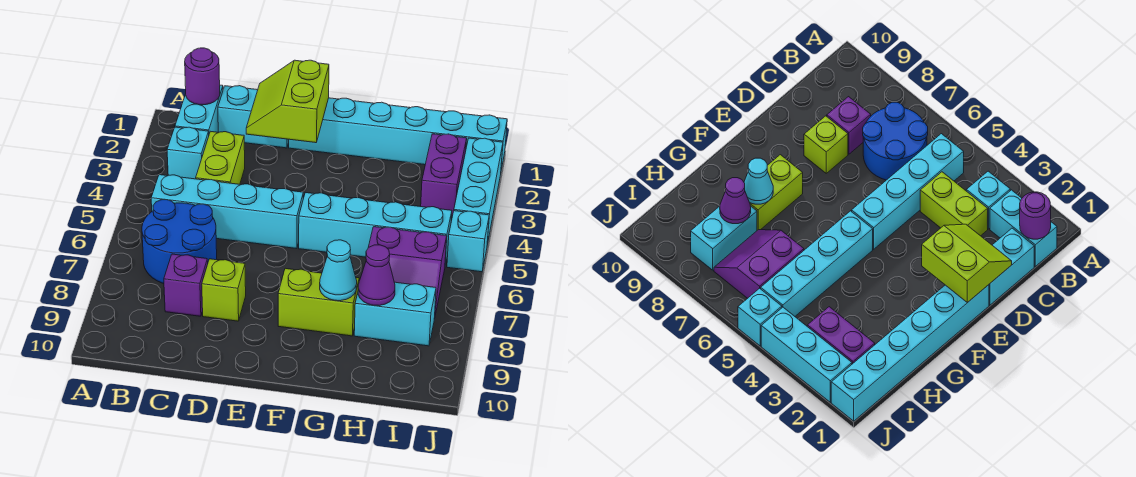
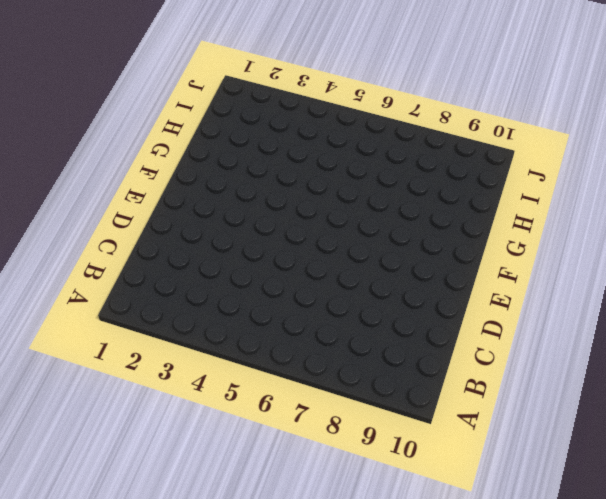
none -> cyan 1x2 brick [175,85,223,134]
none -> cyan 1x1 brick [167,127,209,179]
none -> cyan 1x4 brick [151,175,303,249]

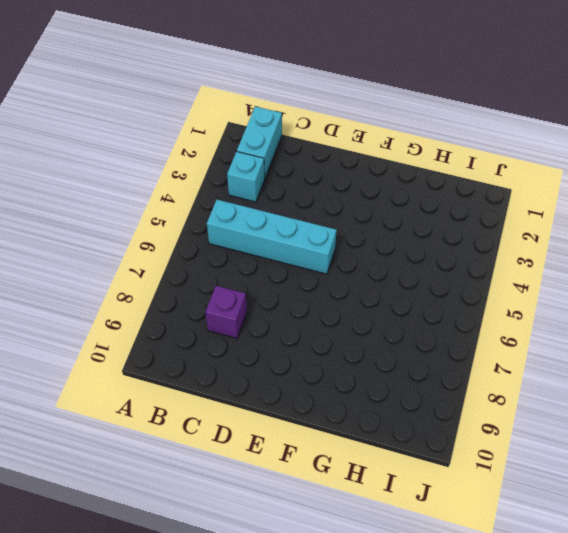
none -> blue 2x2 round brick [142,200,217,284]
none -> cyan 1x2 brick [218,86,289,148]
none -> lime 1x2 brick [196,131,245,184]

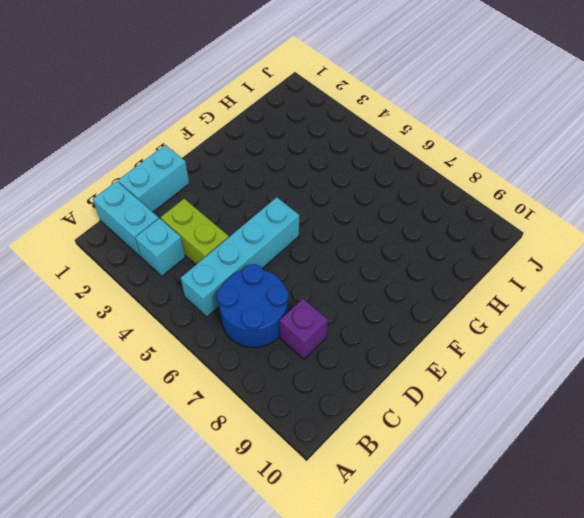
none -> lime 1x1 brick [202,259,246,321]
none -> cyan 1x6 brick [289,98,507,170]
none -> cyan 1x4 brick [299,192,452,265]

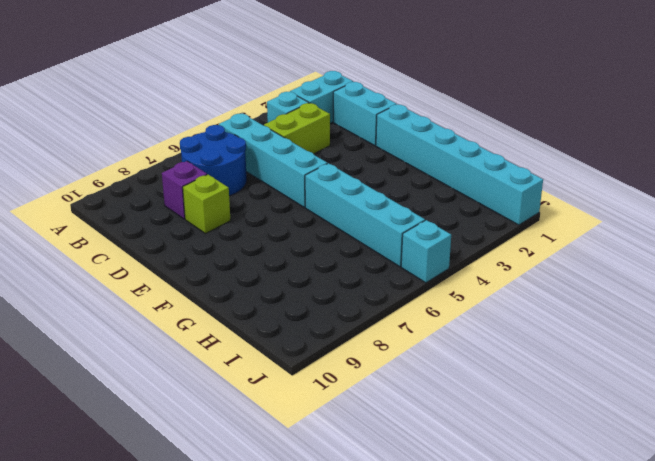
none -> lime 1x2 brick [278,268,359,336]
none -> purple 2x2 slope [368,227,447,319]
none -> cyan 1x2 brick [354,282,436,346]

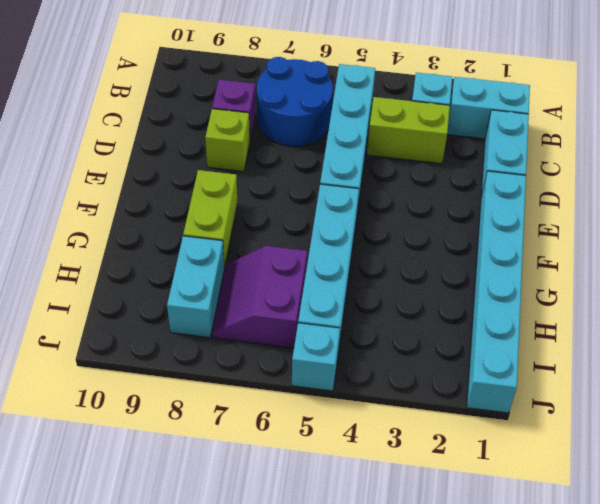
none -> purple 1x2 brick [421,134,467,216]
none -> cyan 1x3 brick [454,138,503,245]
none -> purple 1x1 round brick [185,48,220,105]

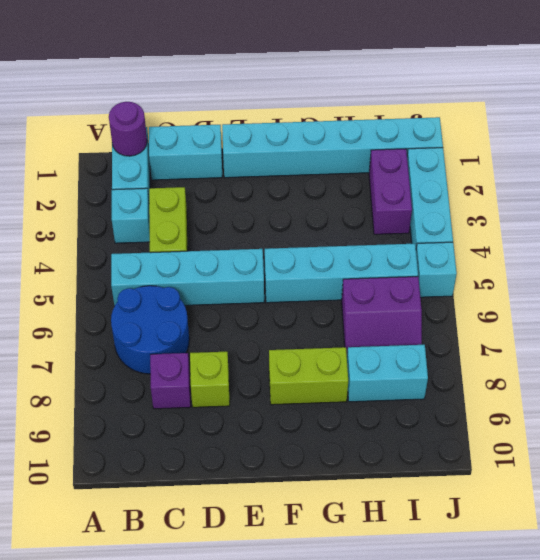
none -> lime 2x2 slope [246,60,329,143]
none -> cyan 1x1 cone [320,240,357,301]
none -> purple 1x1 cone [358,245,395,306]

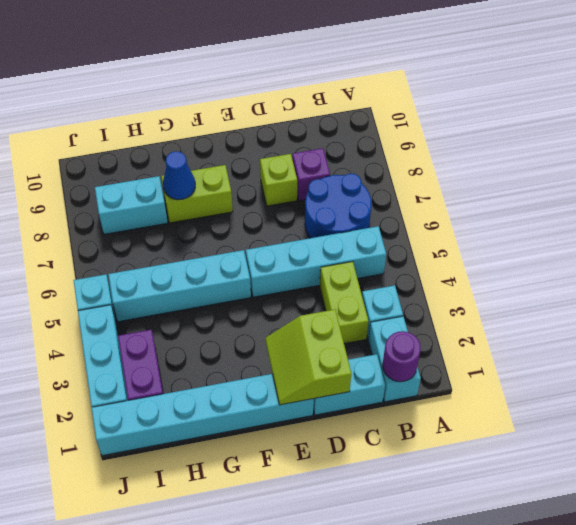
lime 2x2 slope [265,309,351,405] -> lime 2x2 slope turned to [246,60,329,143]
blue 1x1 cone [163,151,195,200] -> cyan 1x1 cone [320,240,357,301]
none -> purple 2x2 slope [368,227,447,319]
none -> purple 1x1 cone [358,245,395,306]

